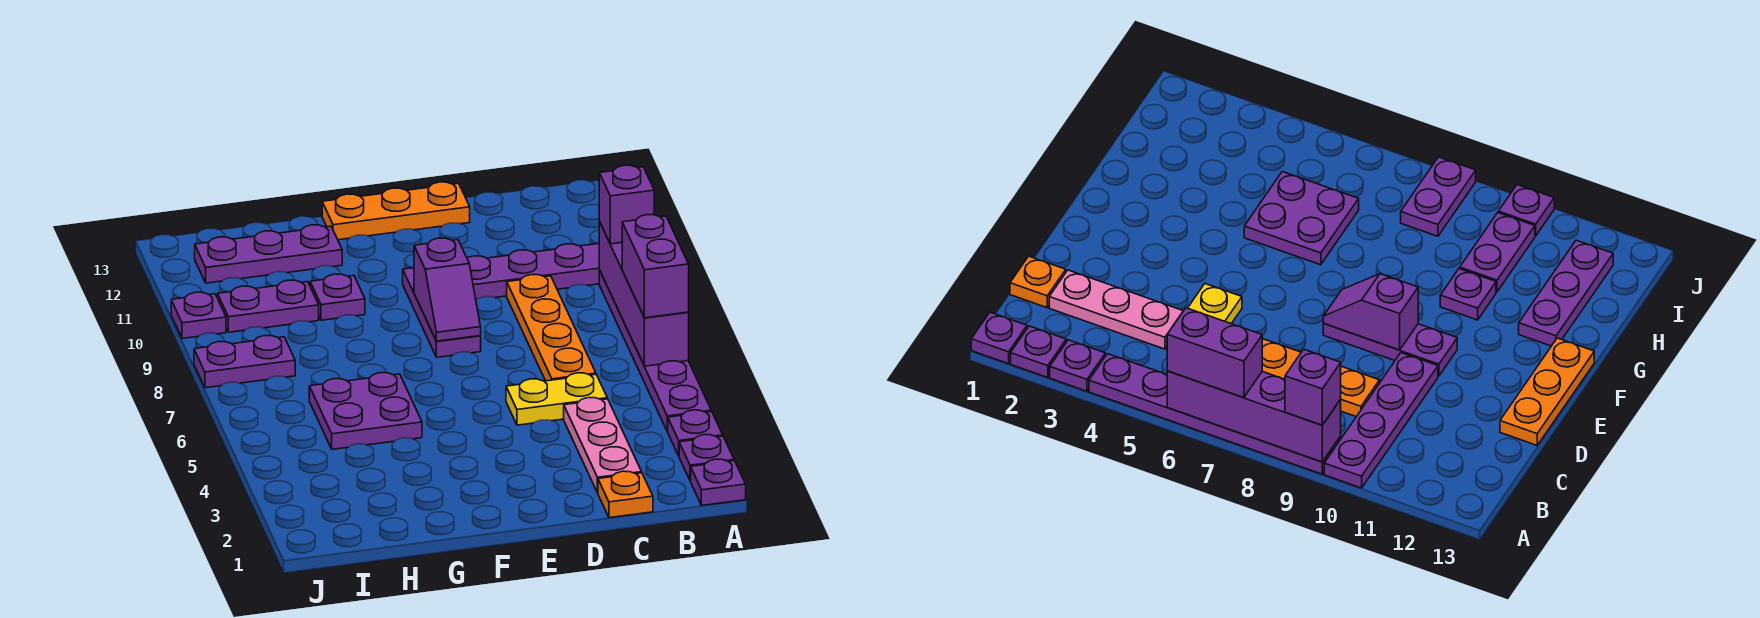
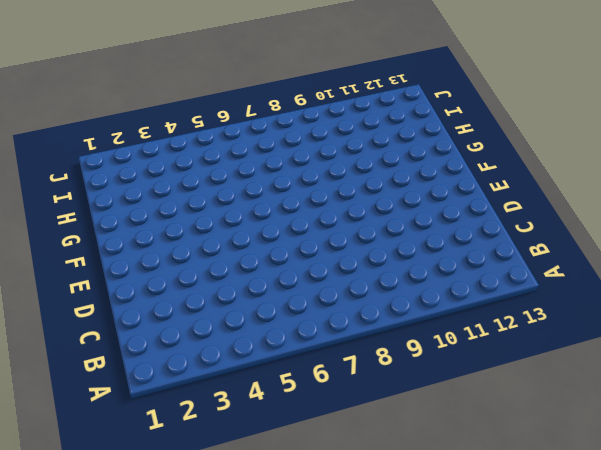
none -> purple 1x1 plate [691,459,746,505]
none -> purple 1x1 plate [679,435,734,481]
none -> purple 1x1 plate [667,410,723,456]

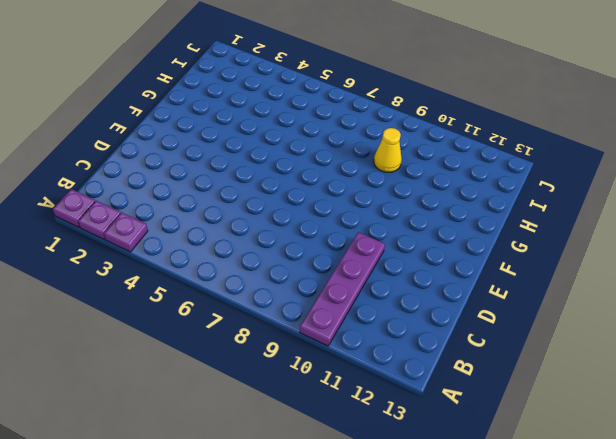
yellow 1x1 cone [374,128,402,172] -> none
none -> purple 1x6 plate [599,270,711,431]
none -> orange 1x1 plate [598,471,653,518]
none -> pink 1x3 plate [564,398,642,493]

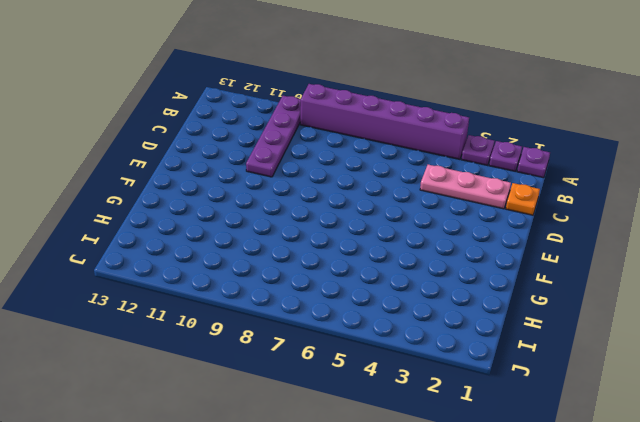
purple 1x6 brick [300,84,469,159] -> purple 1x6 plate [599,270,711,431]
none -> yellow 1x2 plate [506,373,607,425]
none -> orange 1x4 plate [507,275,596,381]
none -> orange 1x3 plate [322,182,470,240]

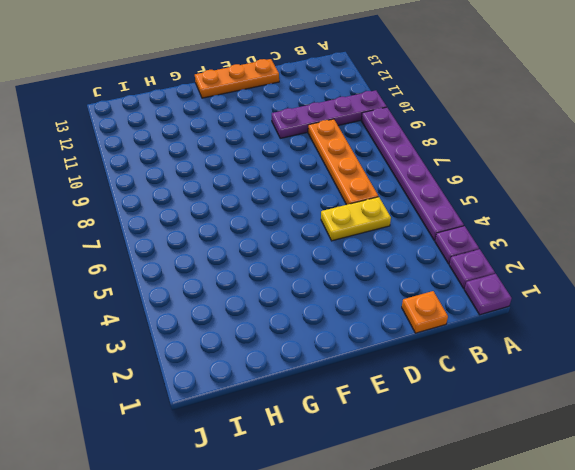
none -> pink 1x3 plate [564,398,642,493]
none -> purple 1x3 plate [403,268,481,357]
none -> purple 2x2 plate [309,373,422,449]

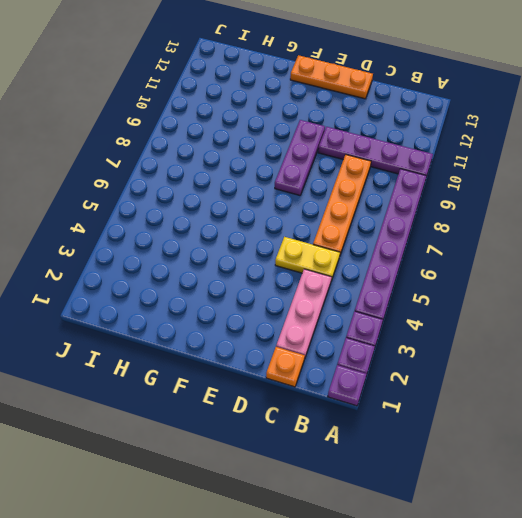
none -> purple 2x2 plate [309,373,422,449]
none -> purple 1x1 plate [310,274,365,320]
none -> purple 1x3 plate [195,225,342,283]

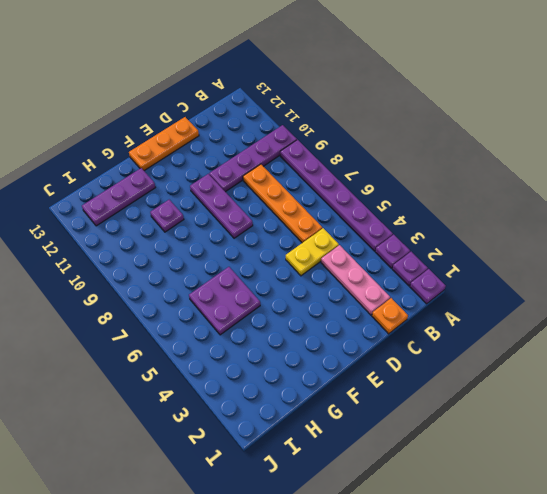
none -> purple 1x2 plate [217,280,319,332]
none -> purple 1x2 plate [194,336,295,388]
none -> purple 1x1 plate [171,292,226,338]

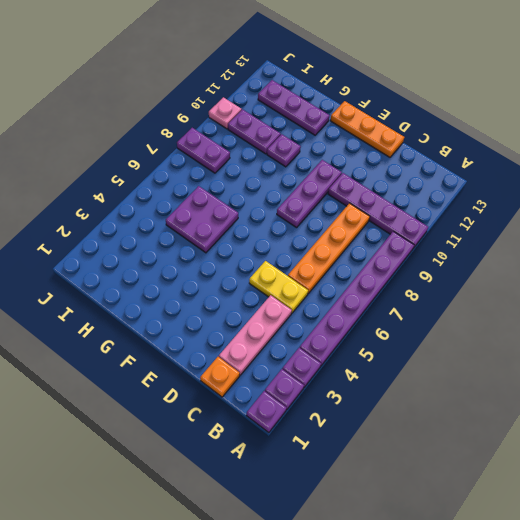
pink 1x1 plate [209,97,242,129] -> purple 1x1 plate [171,292,226,338]
none -> purple 1x4 brick [599,221,689,366]
none -> purple 1x2 slope [414,238,481,341]
none -> purple 1x2 brick [622,215,689,318]

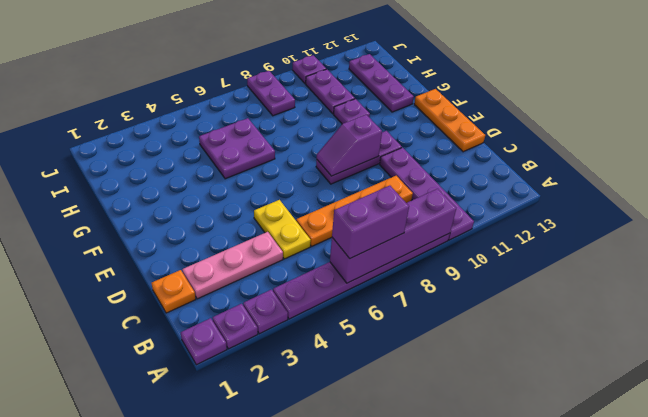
none -> purple 1x1 brick [599,165,654,244]

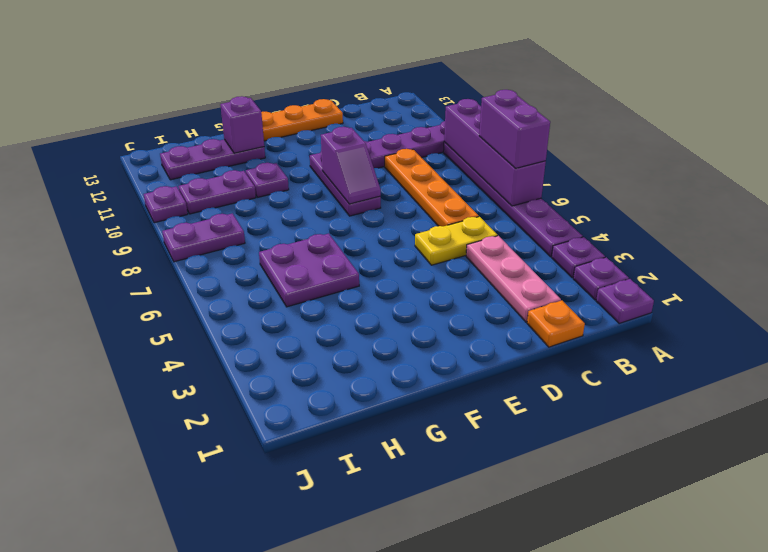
purple 1x1 brick [220,96,264,153] -> purple 1x1 brick moved to [599,165,654,244]

